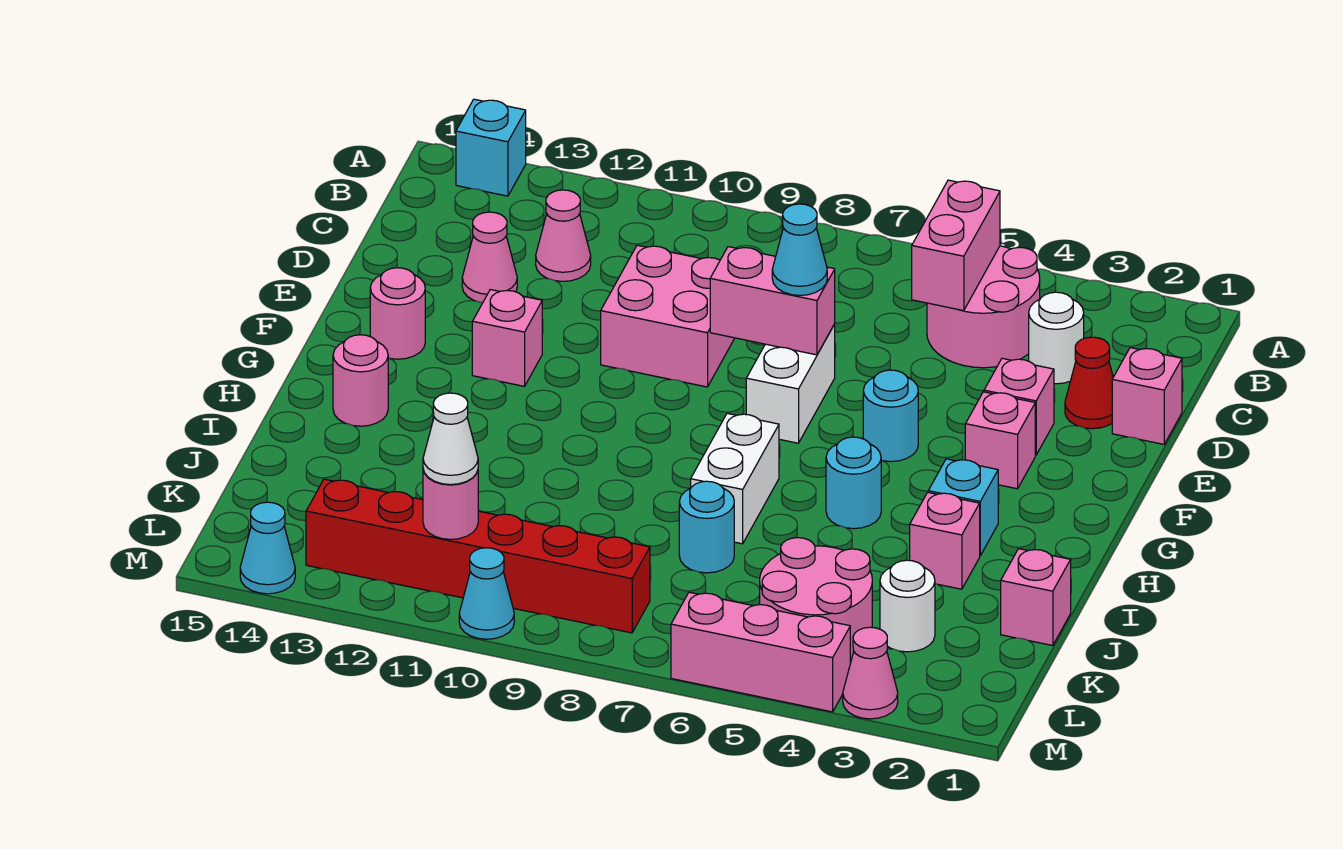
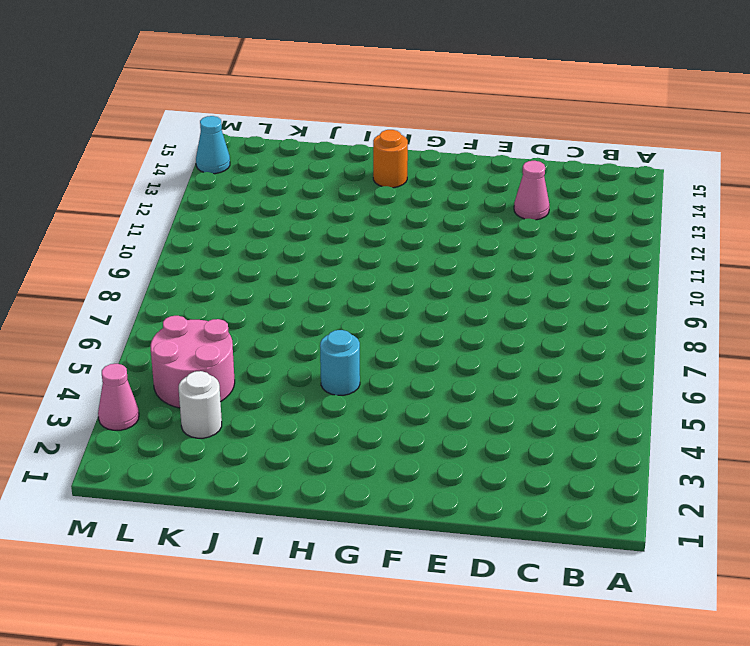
orange 1x1 round brick [373,130,408,188] -> pink 1x1 round brick [333,335,388,426]
none -> cyan 1x1 brick [456,99,526,196]
none -> pink 2x2 round brick [927,246,1040,368]
none -> white 1x1 round brick [1029,292,1084,384]
none -> pink 1x1 cone [536,190,591,281]

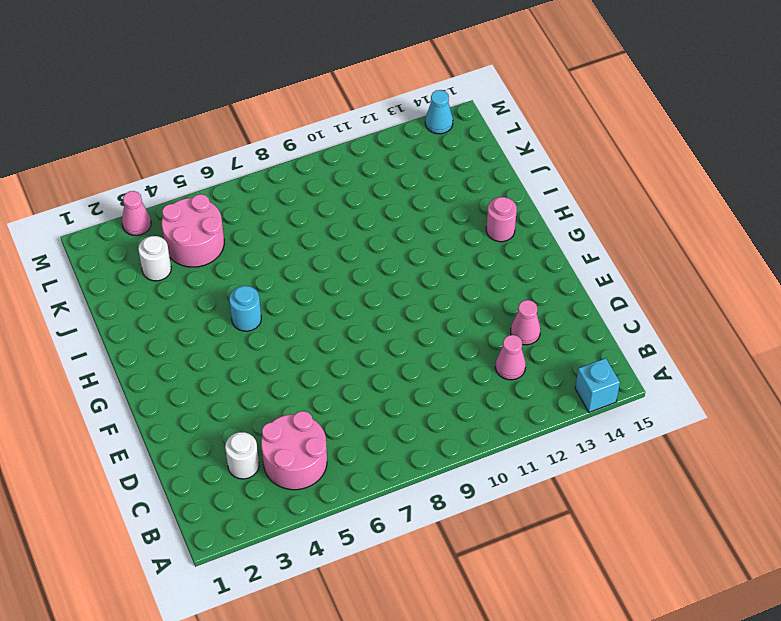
none -> pink 1x1 brick [1112,348,1182,444]
none -> red 1x1 cone [1065,337,1113,429]
none -> pink 2x2 brick [601,245,735,387]
none -> pink 1x1 brick [984,358,1054,455]

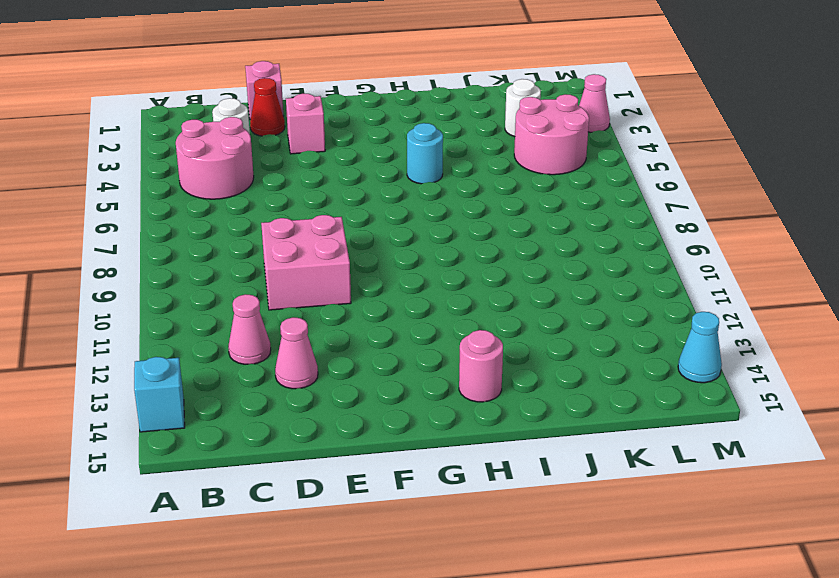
none -> white 1x2 brick [746,324,835,443]
none -> pink 1x1 brick [965,392,1035,489]
none -> cyan 1x1 round brick [863,370,918,462]
none -> pink 1x1 brick [472,290,542,386]

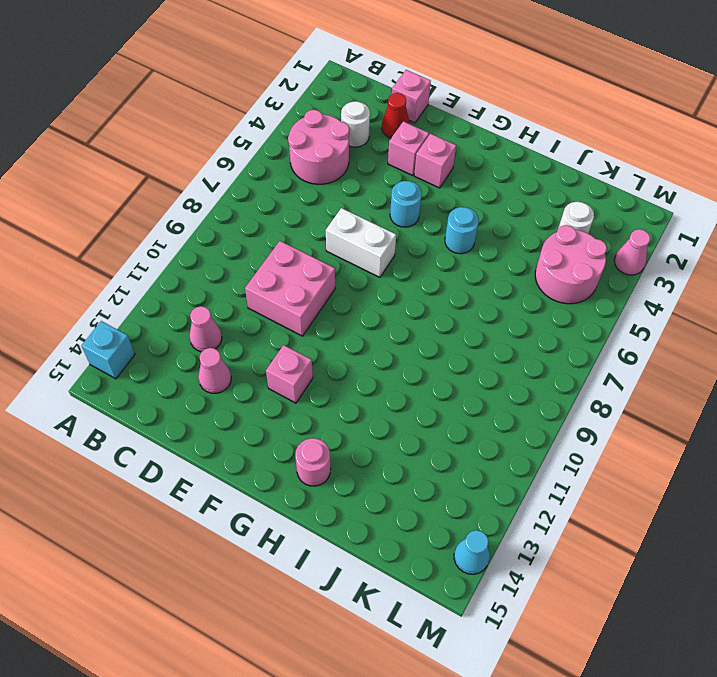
none -> pink 1x1 round brick [370,268,425,359]
none -> cyan 1x1 brick [928,459,998,555]
none -> white 1x2 brick [691,413,779,544]
none -> pink 1x1 brick [910,492,980,589]

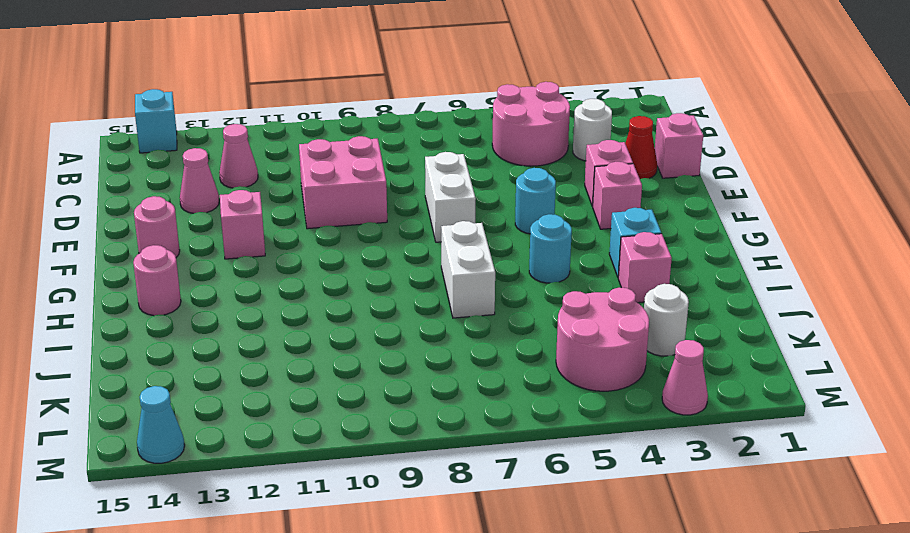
none -> pink 1x1 brick [1001,549,1071,646]
none -> cyan 1x1 round brick [679,481,734,573]
none -> red 1x6 brick [306,479,650,633]
none -> pink 1x3 brick [671,592,850,712]

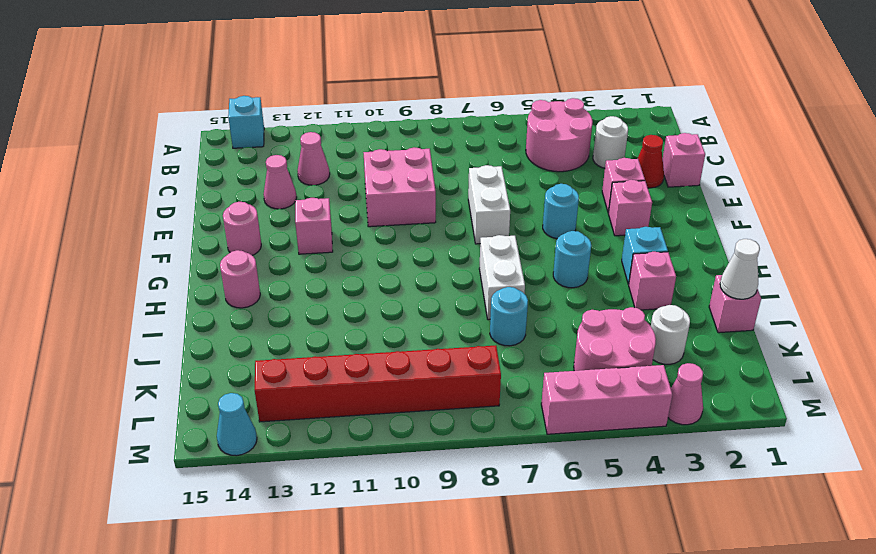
white 1x1 cone [720,239,760,299] -> white 1x1 cone moved to [423,393,478,485]
none -> cyan 1x1 cone [459,548,514,639]
none -> pink 1x2 brick [912,180,1000,311]
none -> pink 1x2 brick [710,247,835,355]
none -> pink 1x1 round brick [423,469,478,539]

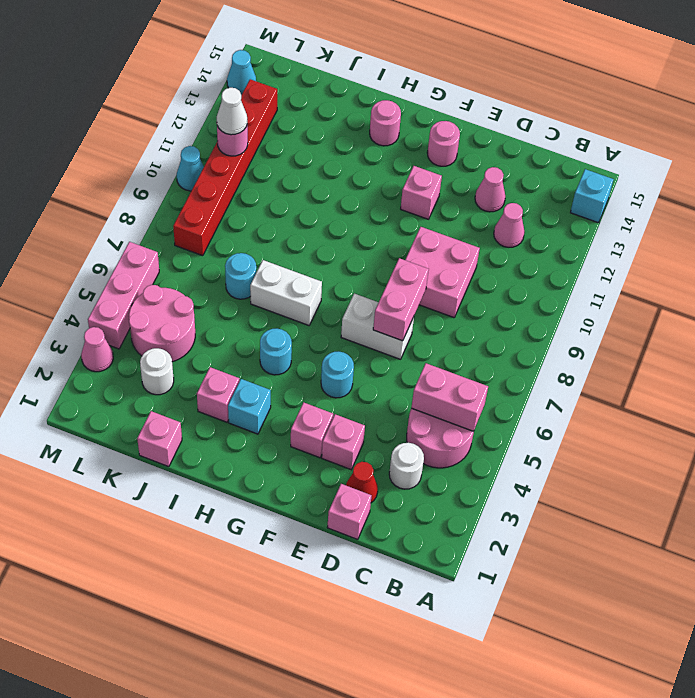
none -> cyan 1x1 cone [772,204,827,295]

